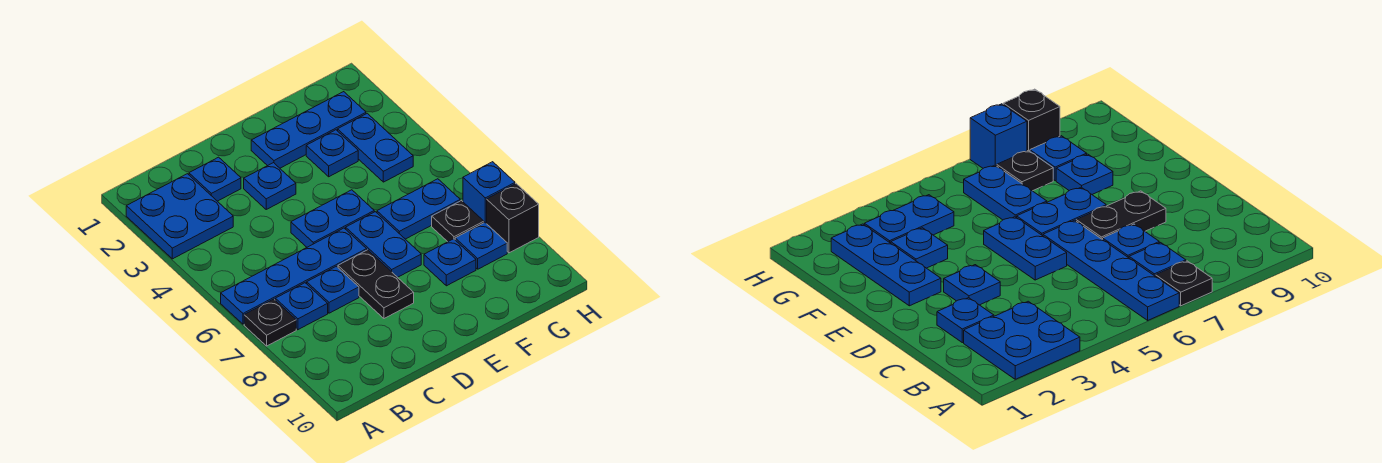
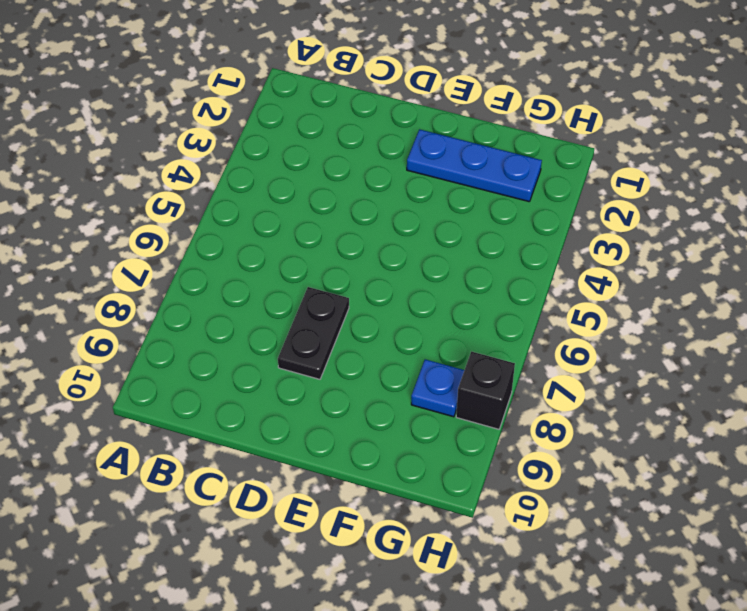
none -> blue 2x2 plate [126,174,233,259]
none -> blue 1x4 plate [221,228,367,324]
none -> black 1x1 plate [244,299,296,346]

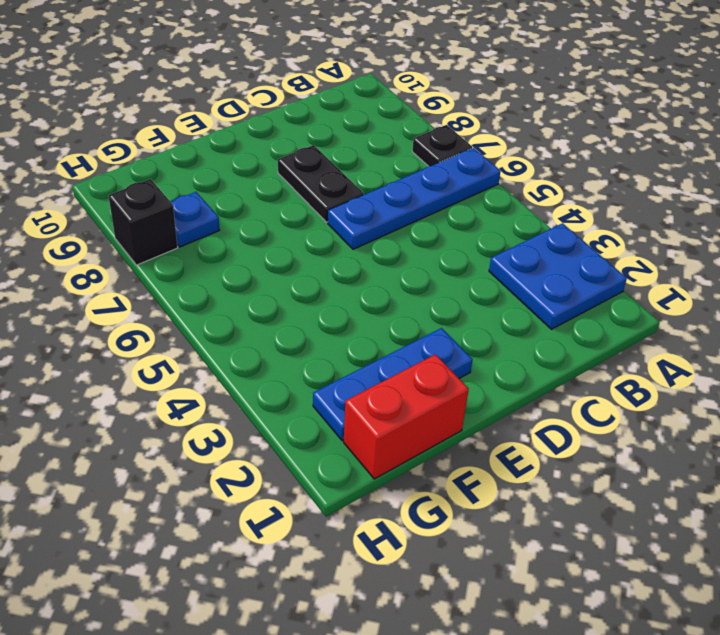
red 1x2 brick [344,354,469,479] -> none
none -> blue 1x1 plate [275,283,328,330]
none -> blue 1x1 plate [189,157,241,201]
none -> blue 1x1 plate [307,266,359,313]

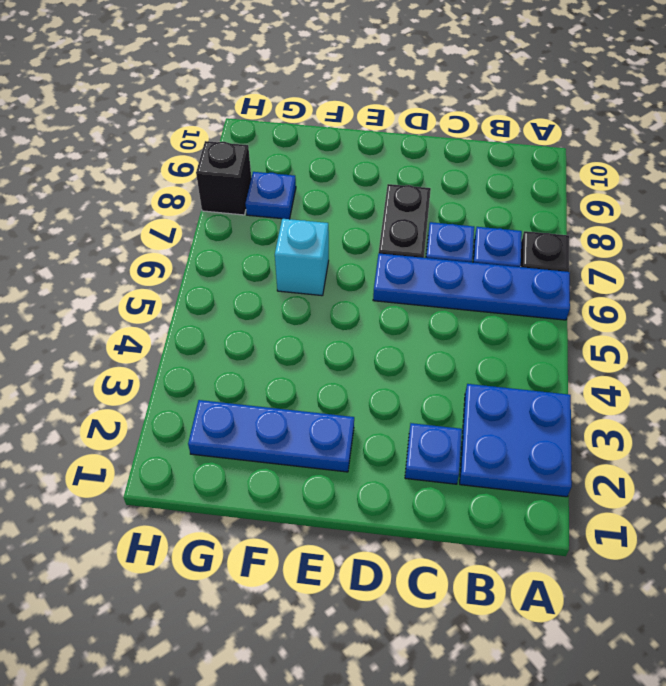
cyan 1x1 brick [275,219,329,296] -> blue 1x2 plate [377,179,460,239]
none -> blue 1x1 plate [244,163,296,209]
none -> blue 1x2 plate [291,190,374,247]
none -> blue 1x2 plate [346,212,421,277]

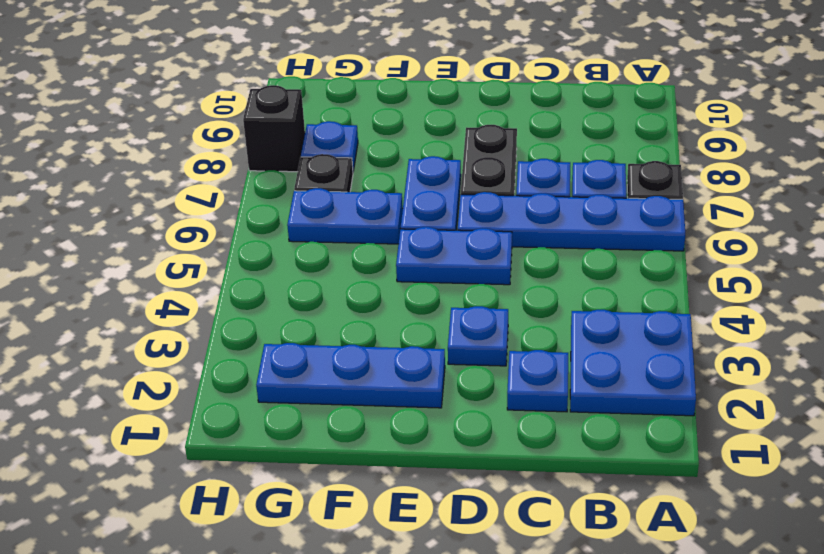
none -> blue 1x1 plate [306,130,358,177]
none -> blue 1x1 plate [424,239,476,286]
none -> blue 1x2 plate [338,113,413,182]

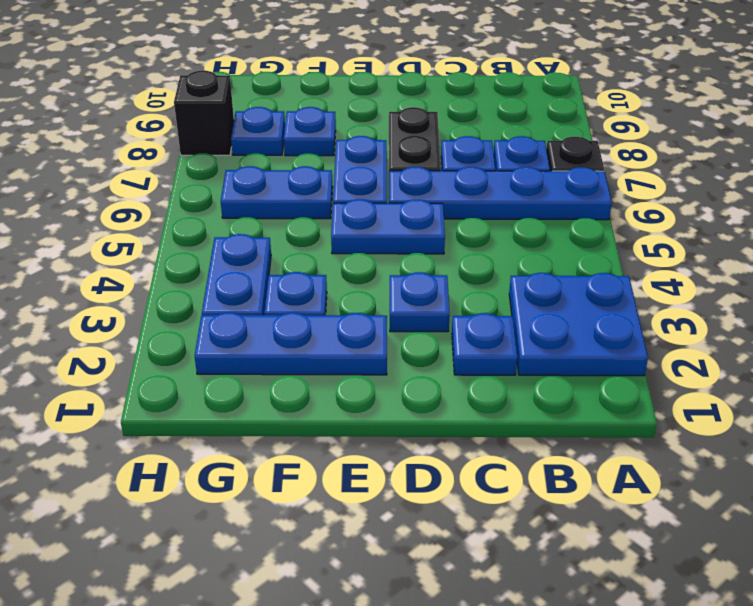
none -> black 1x1 plate [432,201,484,242]
none -> blue 1x1 brick [463,162,515,224]

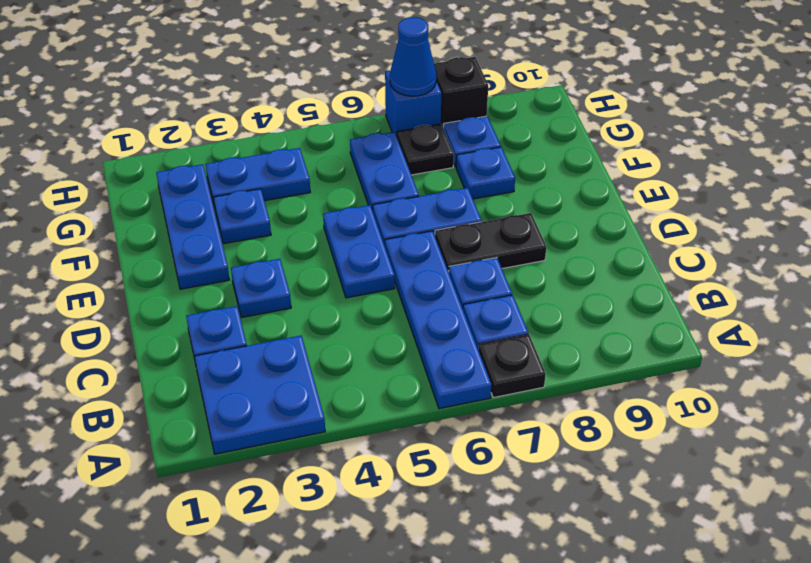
blue 1x1 cone [390,17,436,96] -> none

